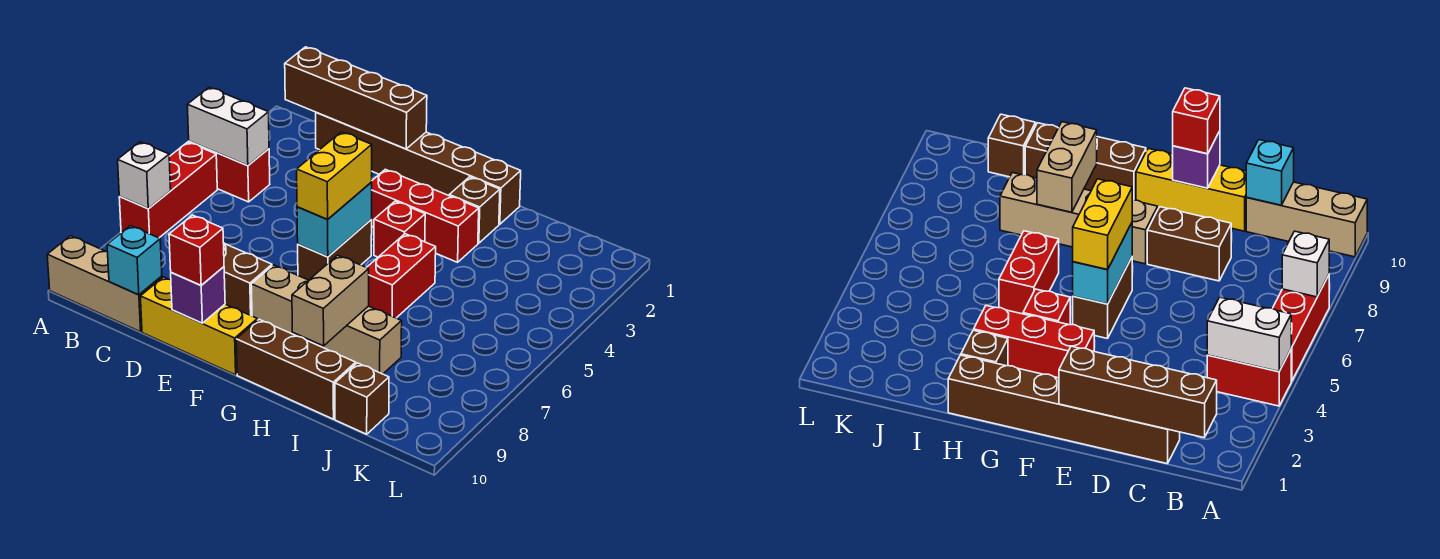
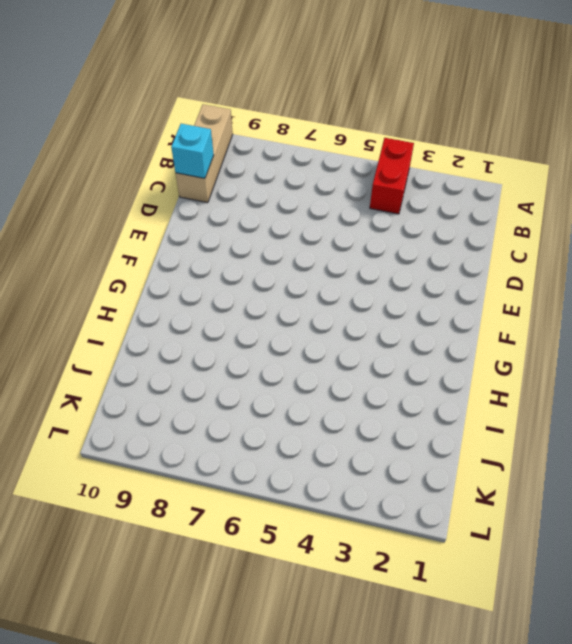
none -> red 1x3 brick [119,142,217,238]
none -> brown 1x6 brick [316,113,521,224]
none -> brown 1x2 brick [224,243,272,316]

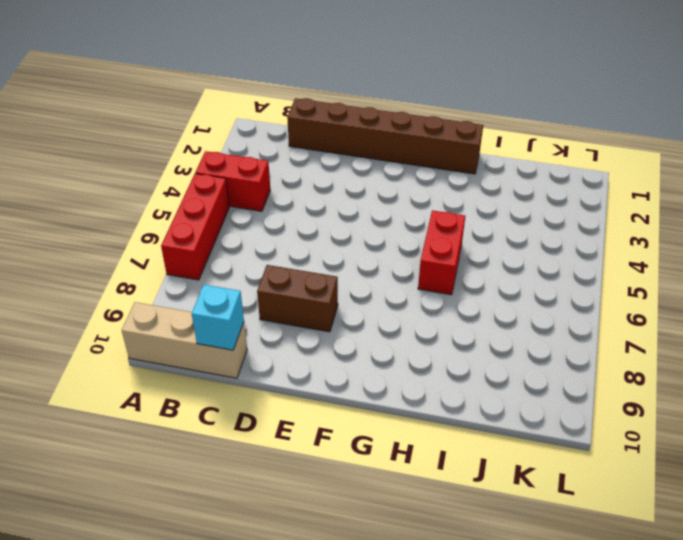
none -> yellow 1x3 brick [140,277,257,375]
none -> red 1x3 brick [371,169,479,262]
none -> brown 1x2 brick [298,220,372,280]

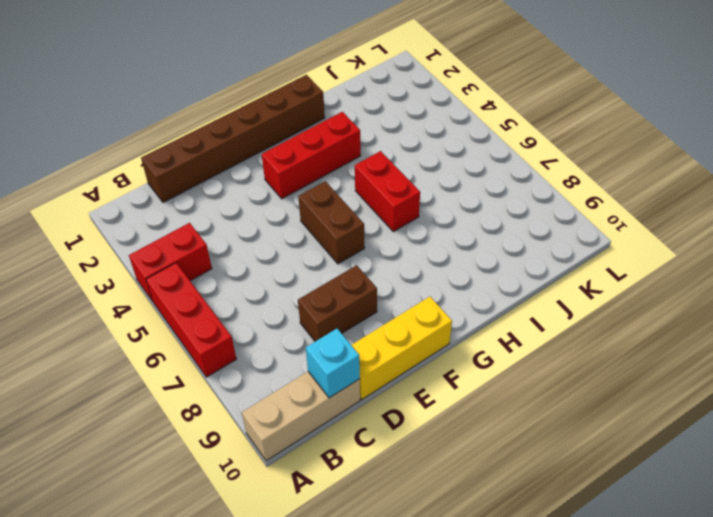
none -> tan 1x4 brick [251,265,402,374]
none -> red 1x1 brick [374,201,425,257]
none -> brown 1x3 brick [236,319,356,419]

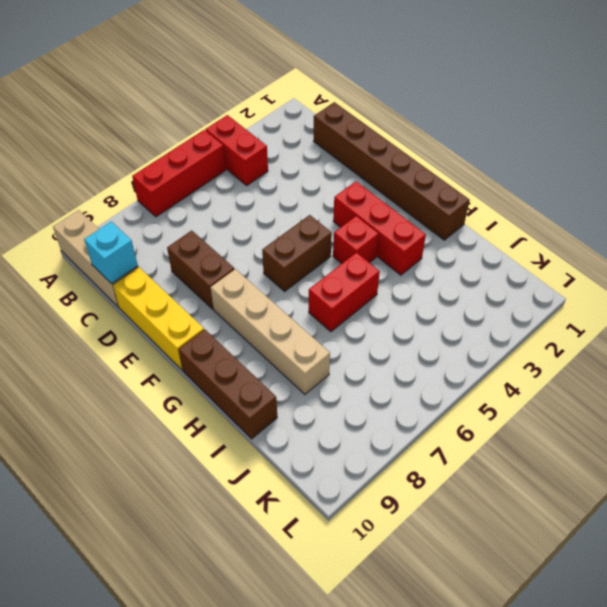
none -> brown 1x1 brick [449,177,500,243]
none -> brown 1x1 brick [335,363,389,434]
none -> white 1x2 brick [187,87,269,166]

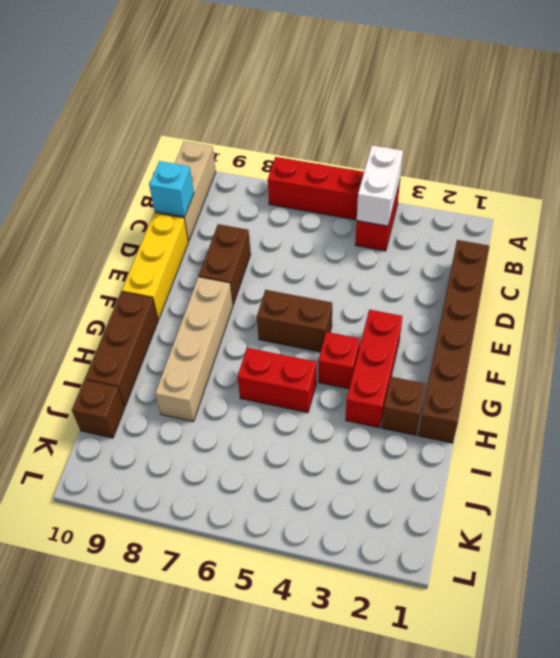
none -> white 1x1 brick [118,142,171,209]
none -> brown 1x4 brick [285,47,427,149]
none -> purple 1x1 brick [171,267,225,323]

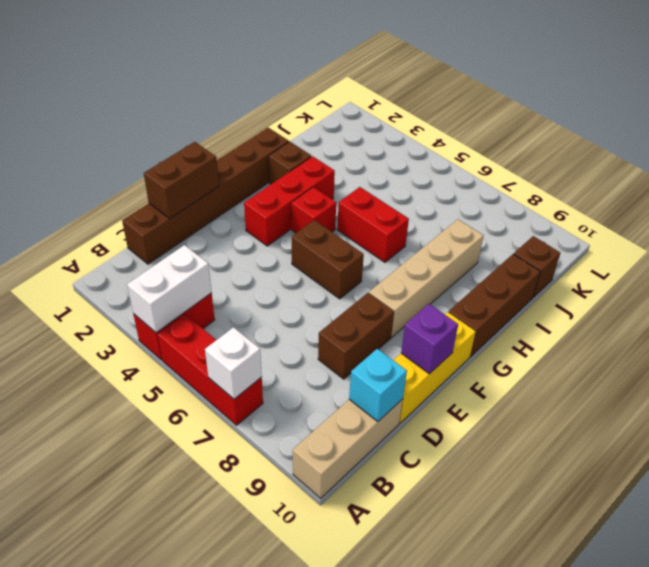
brown 1x2 brick [144,142,219,218] -> brown 1x4 brick [285,47,427,149]
none -> cyan 1x2 brick [297,183,372,257]
none -> tan 1x2 brick [292,255,369,346]
none -> red 1x1 brick [169,215,224,285]

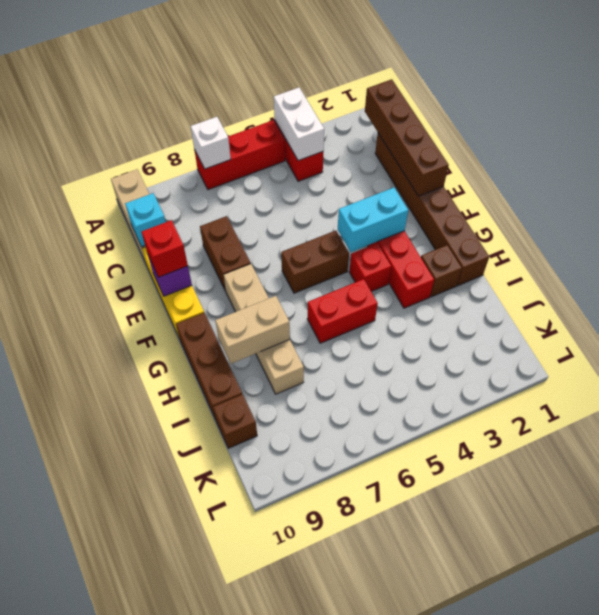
cyan 1x2 brick [338,188,408,252] -> cyan 1x2 brick moved to [297,183,372,257]
none -> yellow 1x2 brick [297,132,372,219]

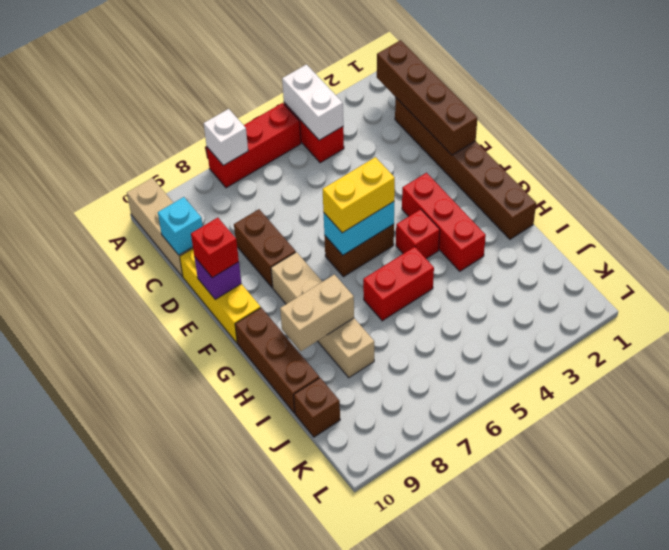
none -> brown 1x1 brick [449,177,500,243]

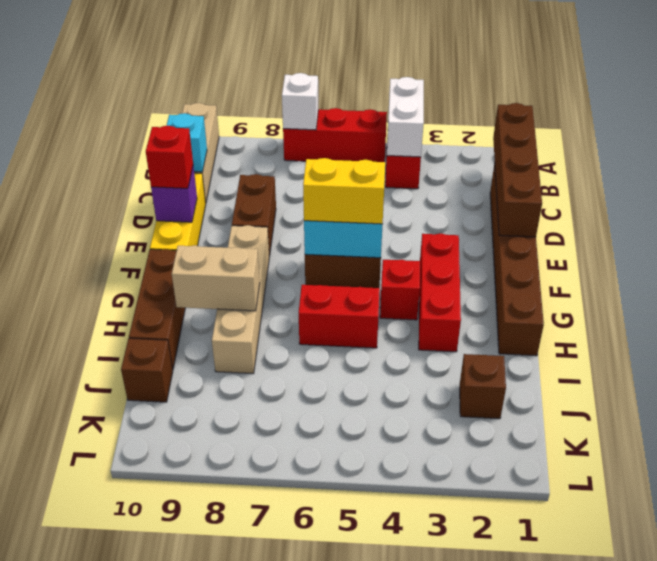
brown 1x1 brick [460,354,506,419] -> brown 1x1 brick moved to [449,177,500,243]

